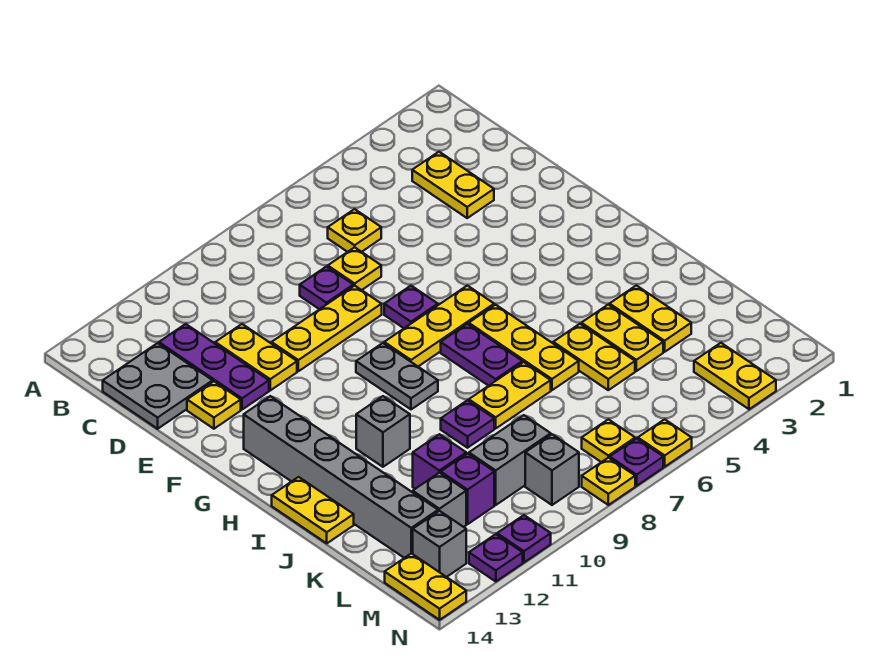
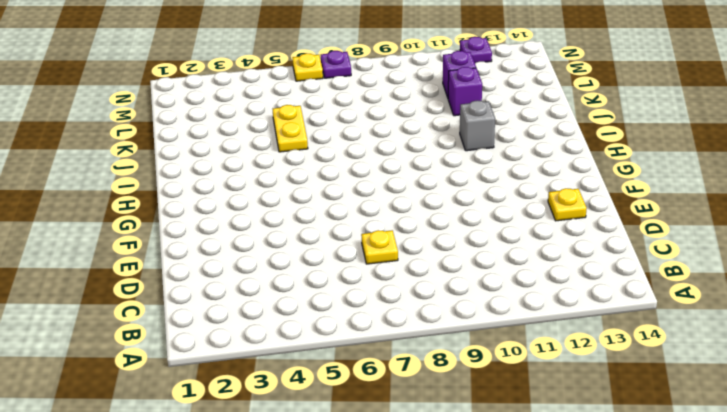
none -> yellow 1x2 plate [412,152,494,218]
none -> yellow 1x1 plate [328,209,381,252]
none -> purple 1x3 plate [159,324,269,410]
none -> grey 2x2 plate [103,343,213,429]

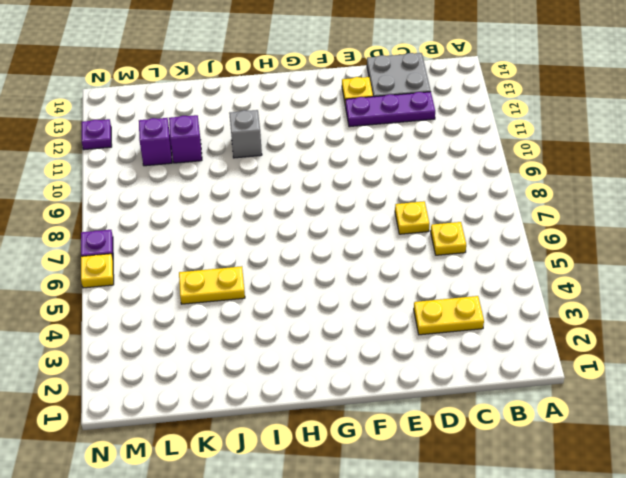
none -> purple 1x1 plate [300,267,353,309]
none -> yellow 1x2 plate [215,324,297,390]
none -> yellow 1x3 plate [272,286,382,371]
none -> purple 1x1 plate [384,286,438,328]

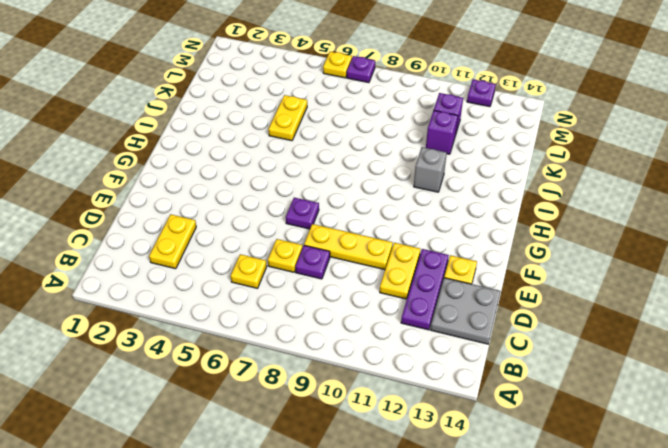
none -> yellow 1x3 plate [384,286,494,366]
none -> grey 1x2 plate [356,343,438,409]
none -> grey 1x6 brick [244,396,438,558]
none -> yellow 1x3 plate [469,305,579,390]

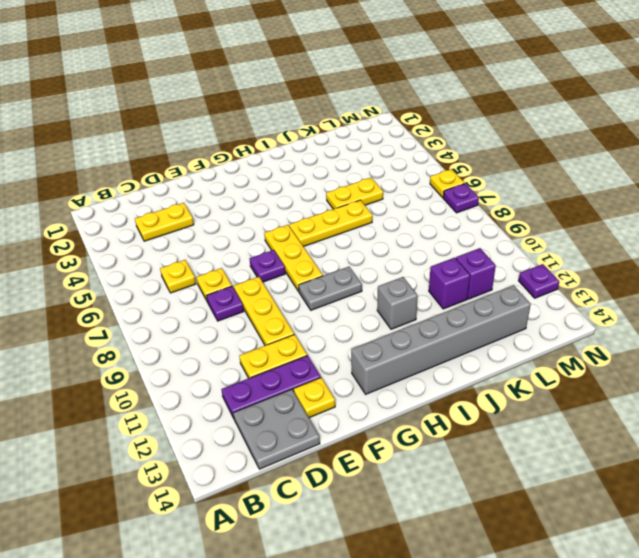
none -> purple 1x2 plate [441,324,522,386]
none -> yellow 1x2 plate [272,477,354,543]
none -> yellow 1x2 plate [610,285,691,352]
none -> yellow 1x2 plate [581,305,663,371]

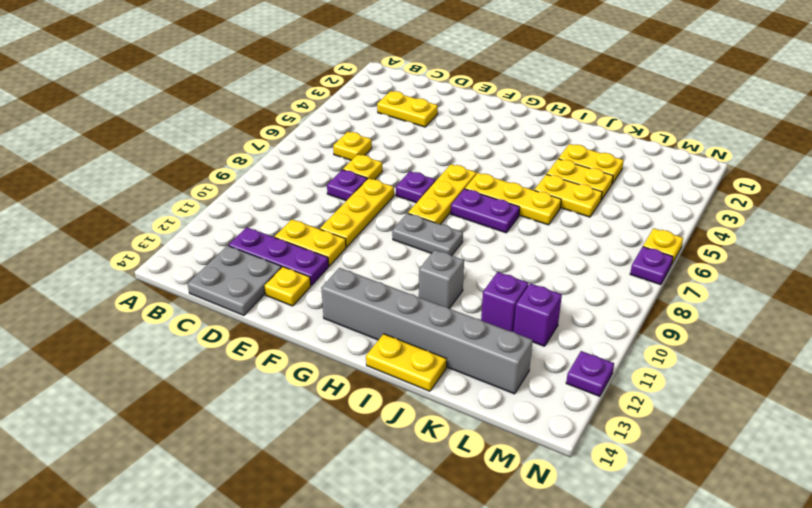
none -> yellow 1x2 plate [469,362,551,428]
none -> purple 1x1 plate [441,400,494,448]
none -> grey 1x2 brick [469,415,551,505]
none -> grey 1x1 brick [413,472,466,527]

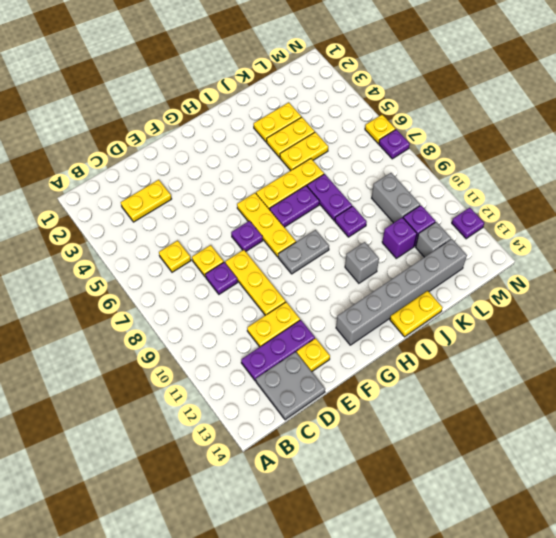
purple 1x2 plate [307,174,352,221] -> yellow 1x2 plate [469,362,551,428]
none -> yellow 1x2 plate [694,343,776,409]
none -> yellow 1x1 plate [582,419,635,462]
none -> grey 1x1 brick [525,434,579,505]
none -> grey 1x1 brick [413,511,466,577]

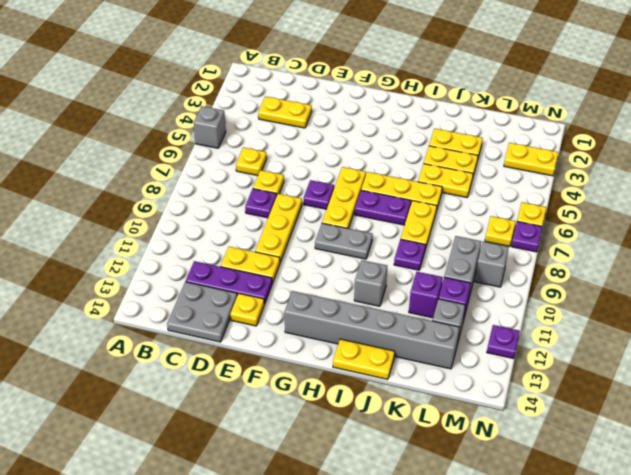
grey 1x1 brick [194,106,226,148] -> grey 1x1 brick moved to [413,511,466,577]
none -> yellow 1x2 plate [385,553,466,620]
none -> yellow 1x1 plate [582,458,635,505]
none -> purple 1x1 plate [497,515,551,562]

